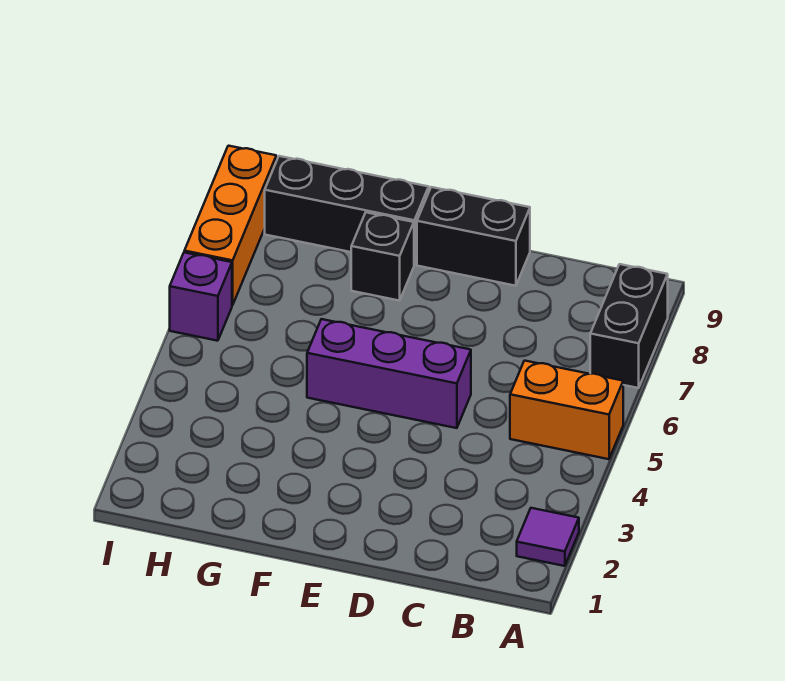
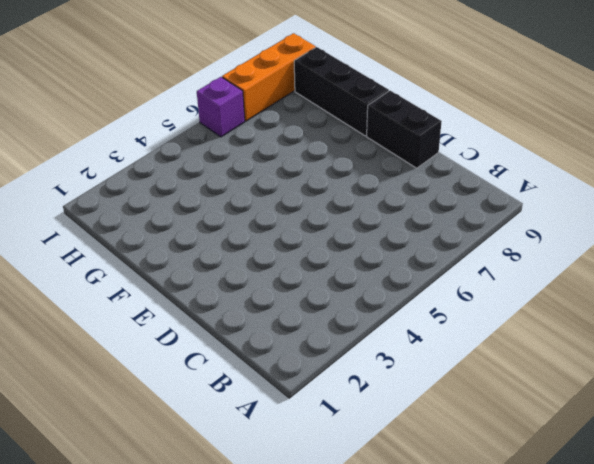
none -> purple 1x1 tile [517,508,579,566]
none -> orange 1x2 brick [510,361,623,459]

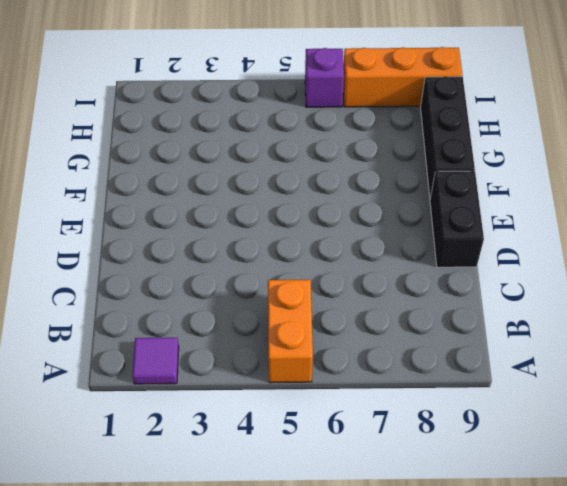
none -> black 1x2 brick [590,264,668,388]
none -> purple 1x3 brick [307,319,471,428]

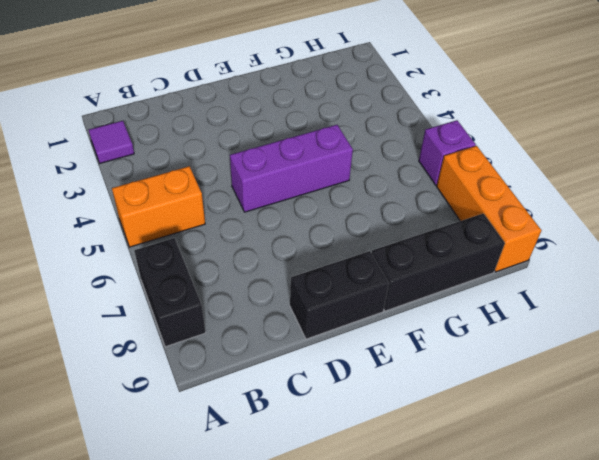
none -> black 1x1 brick [351,212,414,301]

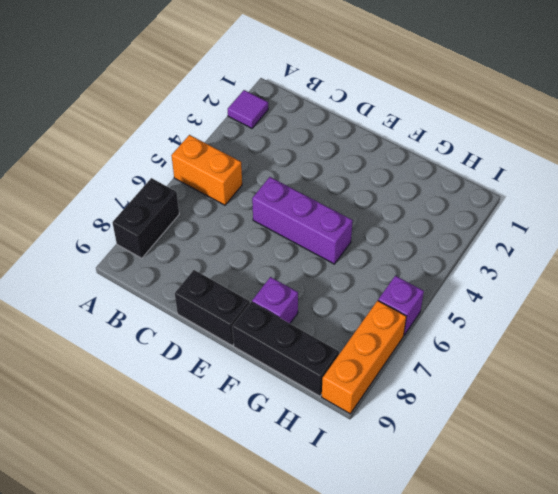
purple 1x1 brick [252,277,298,323] -> black 1x1 brick [351,212,414,301]

